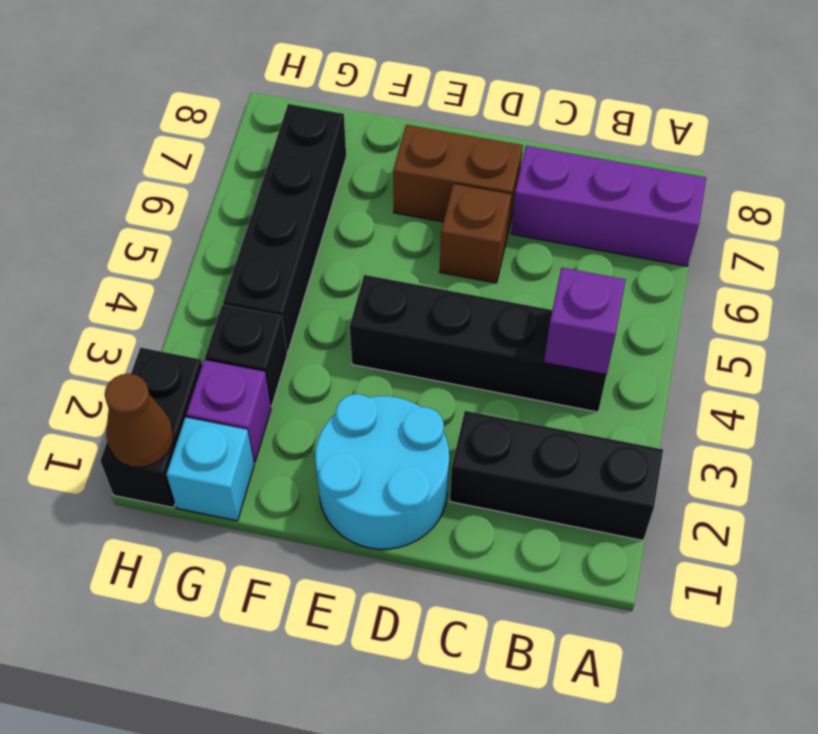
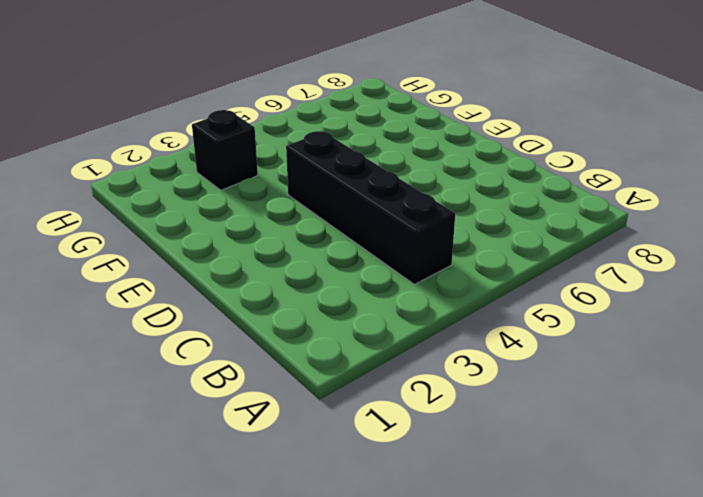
none -> black 1x3 brick [450,411,663,540]
none -> purple 1x3 brick [511,146,706,266]
none -> cyan 2x2 round brick [315,394,449,549]

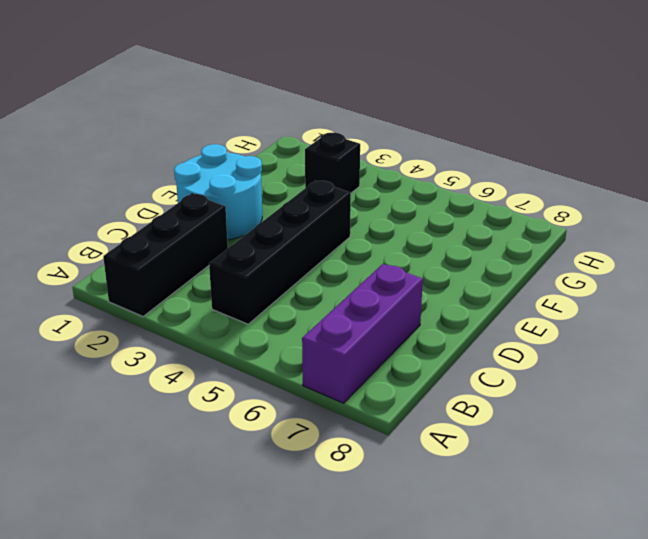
none -> brown 1x1 brick [440,184,512,283]
none -> brown 1x2 brick [393,125,523,231]
none -> cyan 1x1 brick [166,417,254,521]

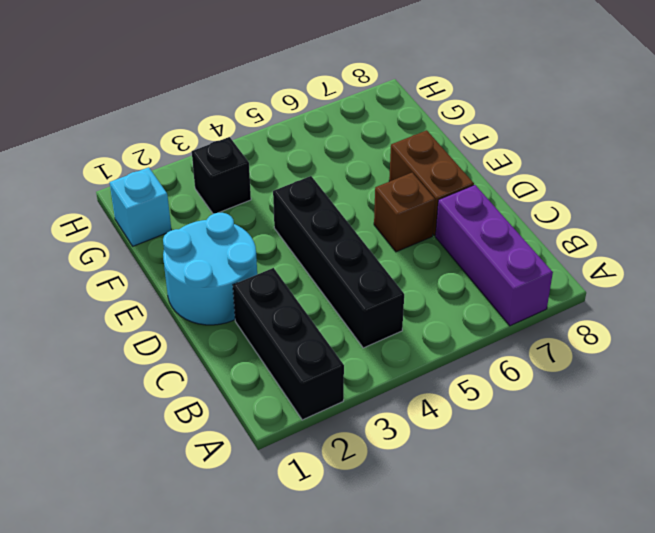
none -> purple 1x1 brick [186,360,271,462]
none -> black 1x4 brick [223,104,346,352]
none -> black 1x2 brick [100,348,202,508]

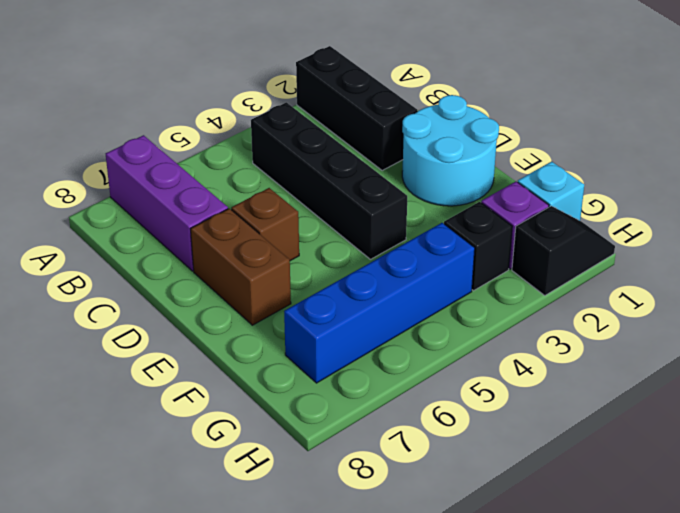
blue 1x4 brick [284,223,475,383] -> black 1x4 brick [223,104,346,352]
black 1x2 slope [512,206,615,296] -> black 1x2 brick [100,348,202,508]
none -> purple 1x1 brick [544,268,625,375]
none -> brown 1x1 cone [105,374,174,467]

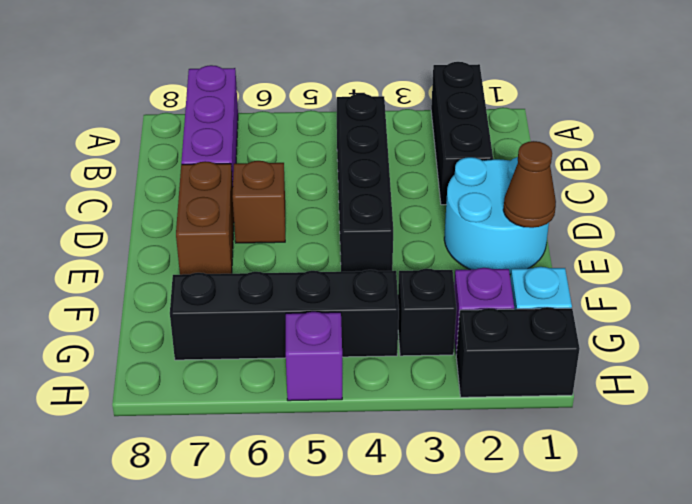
brown 1x1 cone [503,141,556,228] -> brown 1x1 cone moved to [105,374,174,467]
purple 1x1 brick [286,312,342,401] -> purple 1x1 brick moved to [544,268,625,375]

